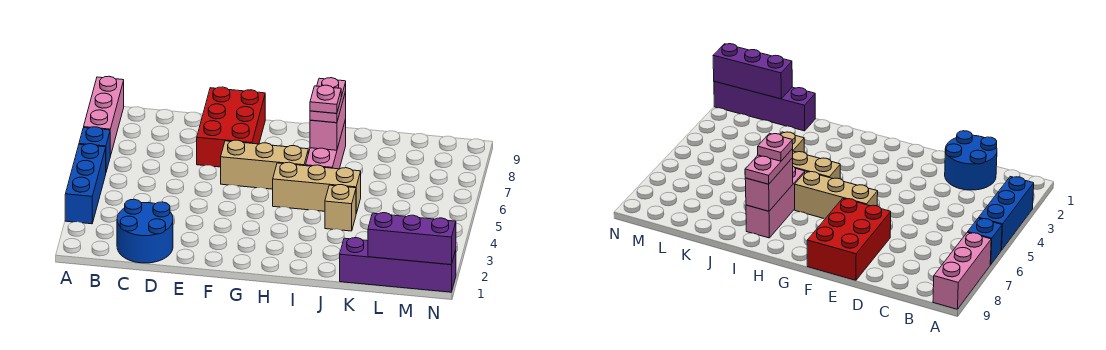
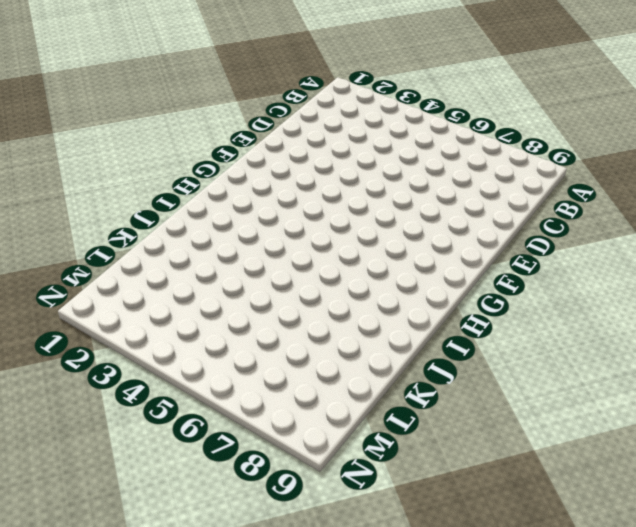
none -> blue 1x3 brick [65,144,106,224]
none -> blue 1x1 brick [79,127,110,172]
none -> pink 1x3 brick [84,76,124,156]

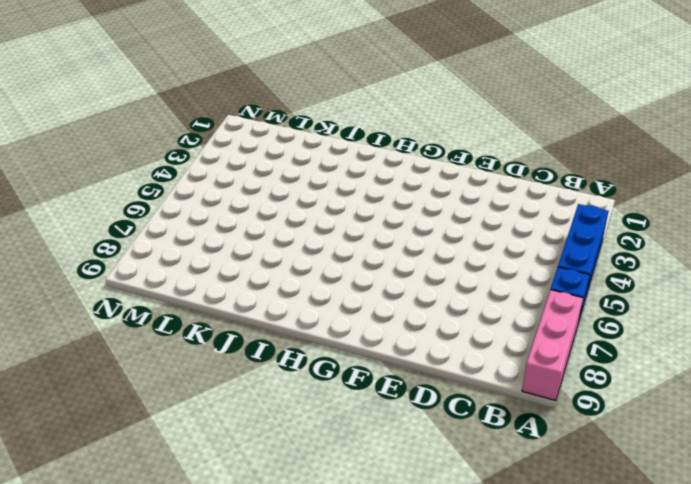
none -> blue 2x2 round brick [117,199,173,263]
none -> red 2x3 brick [197,87,265,167]
none -> tan 1x3 brick [221,140,308,189]

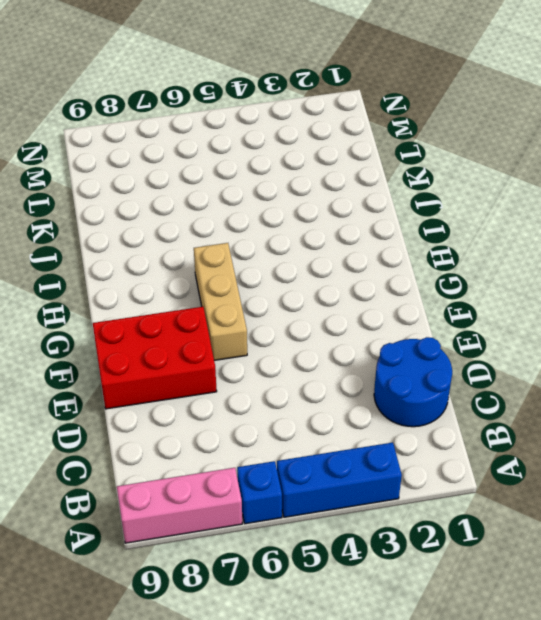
none -> tan 1x3 brick [273,162,361,213]
none -> pink 1x3 brick [306,119,346,169]
none -> tan 1x1 brick [325,185,356,231]

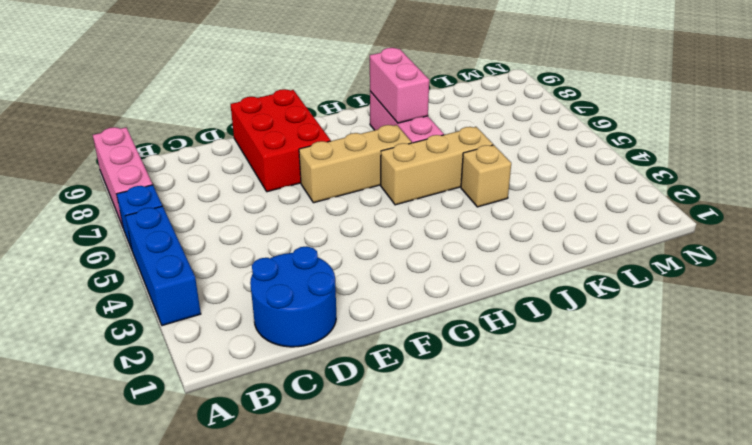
none -> purple 1x4 brick [340,238,456,292]
none -> purple 1x3 brick [368,213,456,265]
none -> pink 1x2 plate [310,78,346,123]

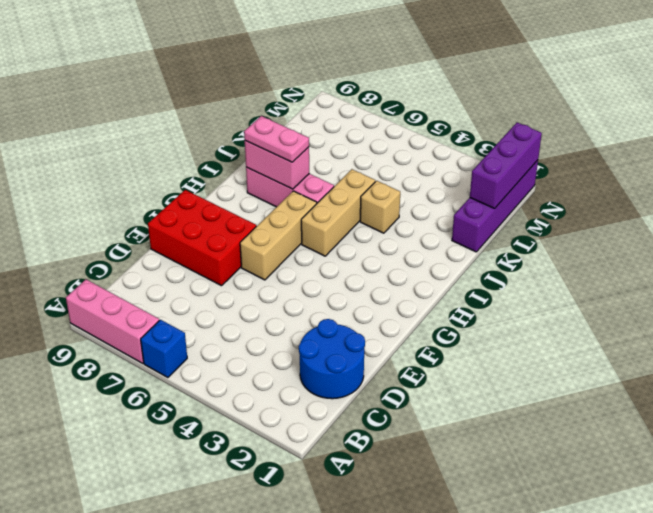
none -> blue 1x3 brick [65,144,106,224]
none -> pink 1x1 plate [310,85,341,113]

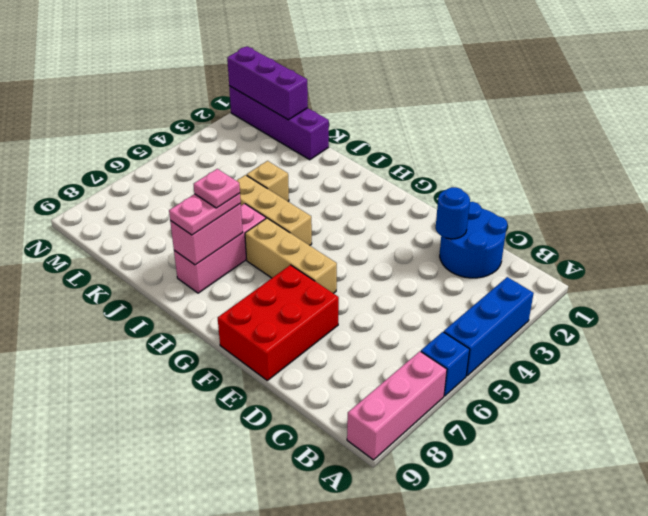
blue 1x1 round brick [436,187,470,239] -> none

